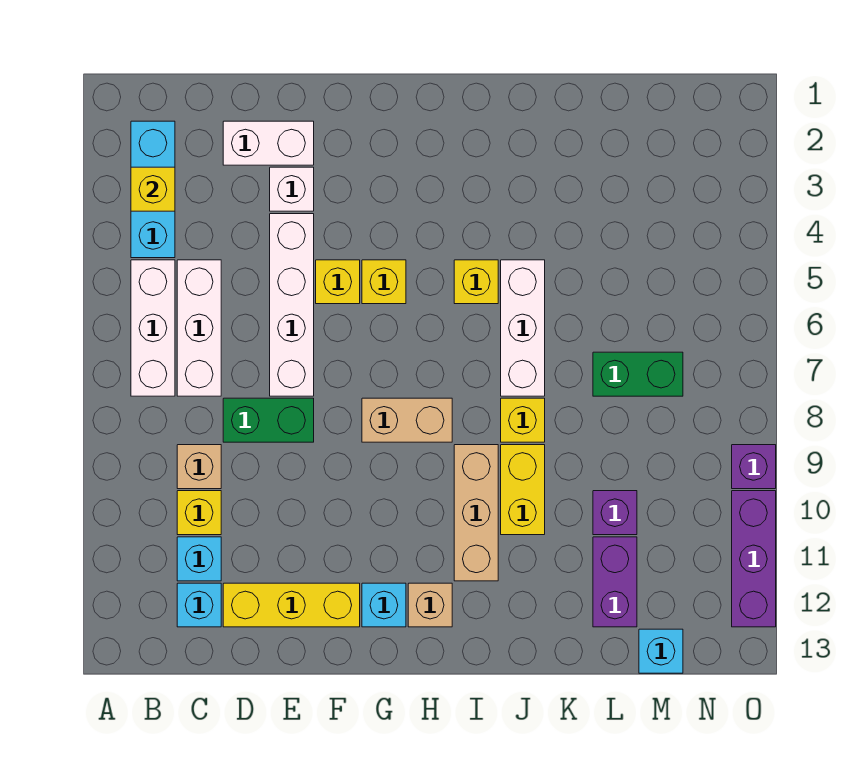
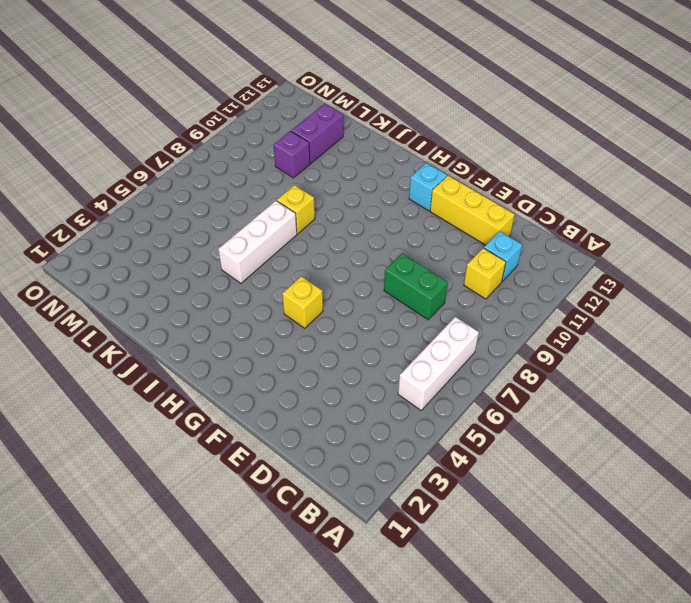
none -> cyan 1x3 brick [131,121,175,258]
none -> white 1x3 brick [177,260,221,396]
none -> tan 1x1 brick [177,445,221,489]

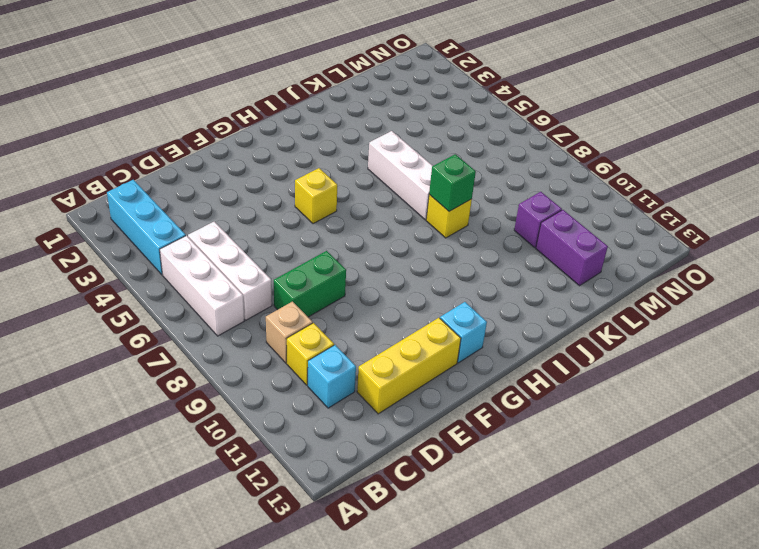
green 1x1 brick [429,154,476,211] -> none
none -> cyan 1x1 brick [177,583,221,627]
none -> white 1x2 brick [223,121,314,165]
none -> white 1x1 brick [270,167,314,211]

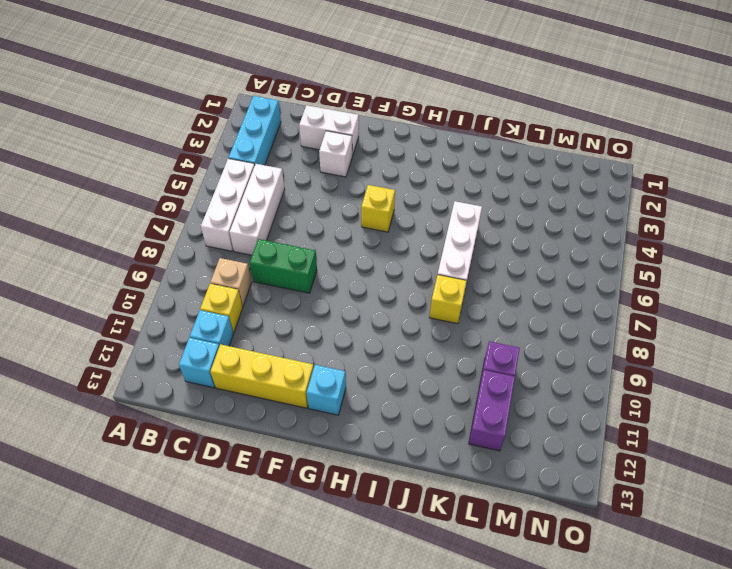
none -> white 1x4 brick [270,214,314,396]
none -> yellow 1x1 brick [316,260,360,304]
none -> tan 1x2 brick [362,398,452,442]

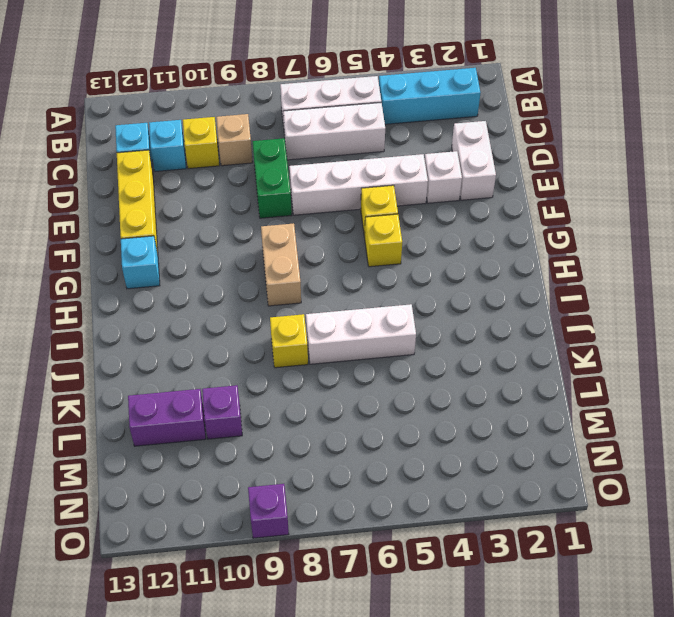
none -> tan 1x1 brick [408,583,452,627]
none -> yellow 1x1 brick [454,260,498,304]
none -> tan 1x3 brick [454,445,498,581]

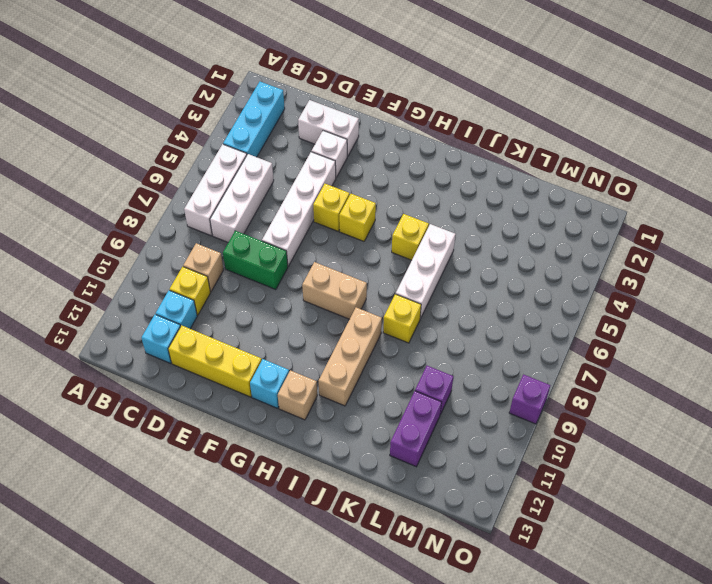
none -> yellow 1x2 brick [501,445,545,535]
none -> green 1x2 brick [593,352,683,396]
none -> cyan 1x1 brick [639,629,683,673]

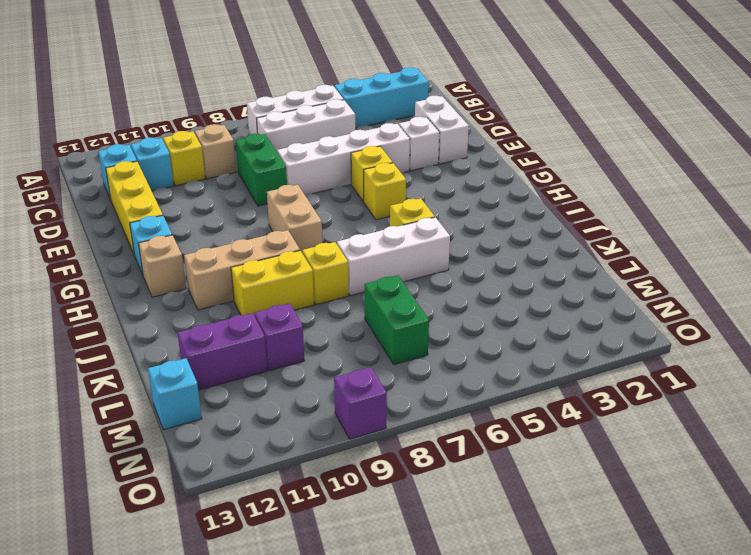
none -> purple 1x3 brick [732,491,776,627]
none -> yellow 1x1 brick [131,167,175,211]

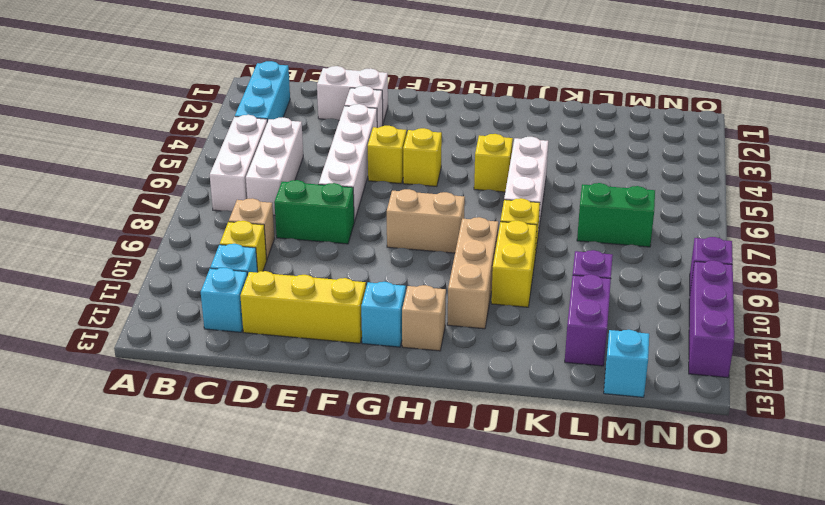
none -> yellow 1x1 brick [131,167,175,211]

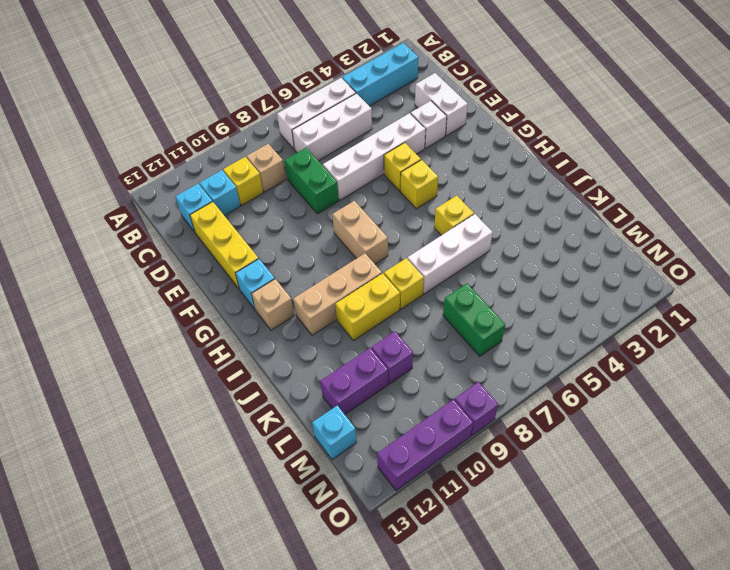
none -> yellow 1x1 brick [131,167,175,211]

